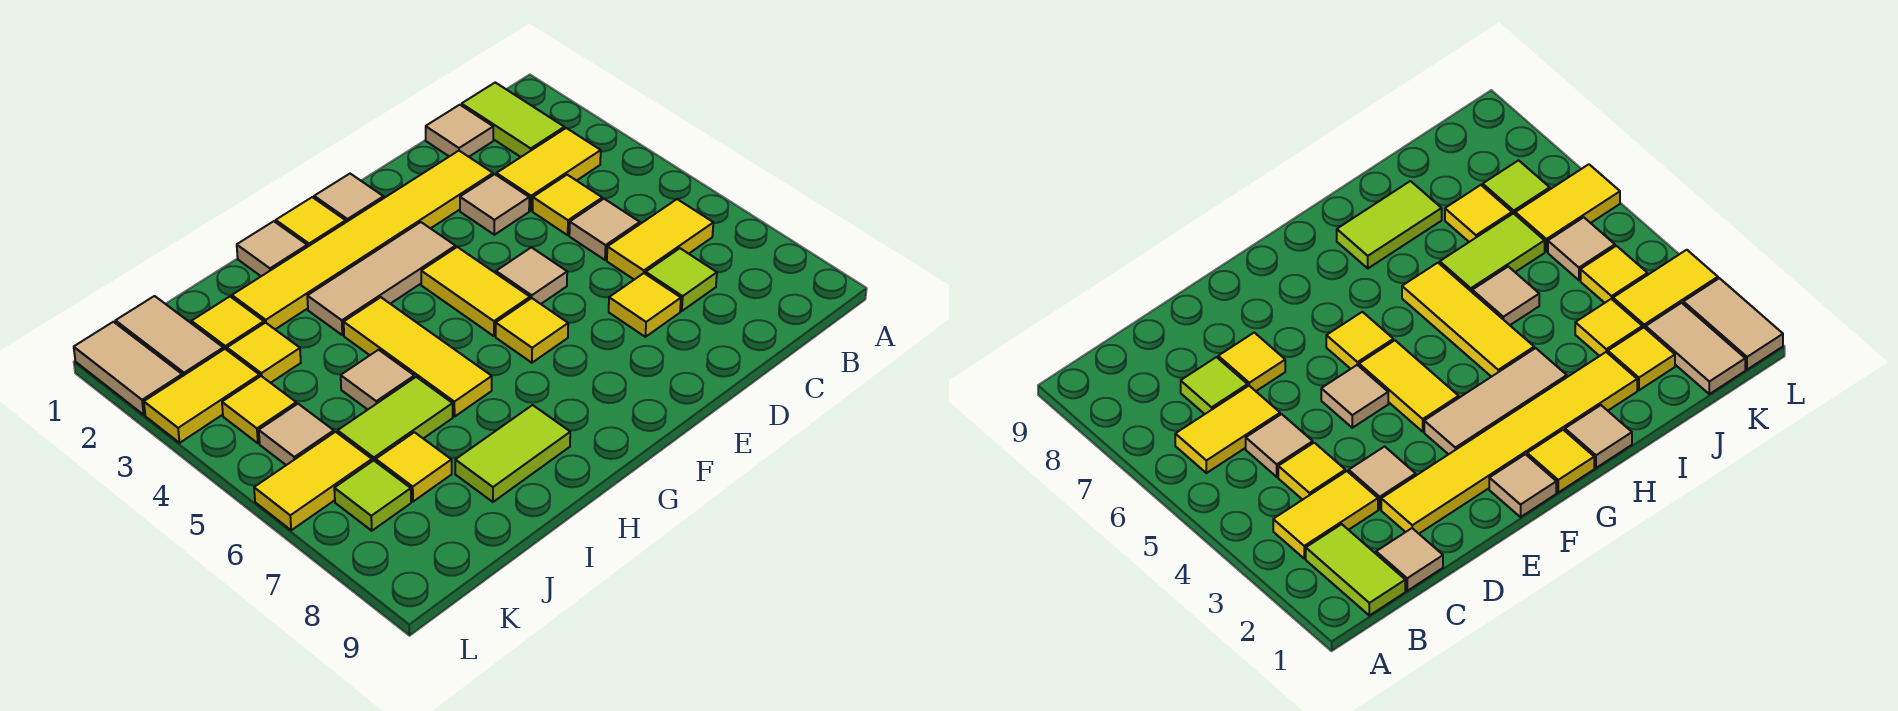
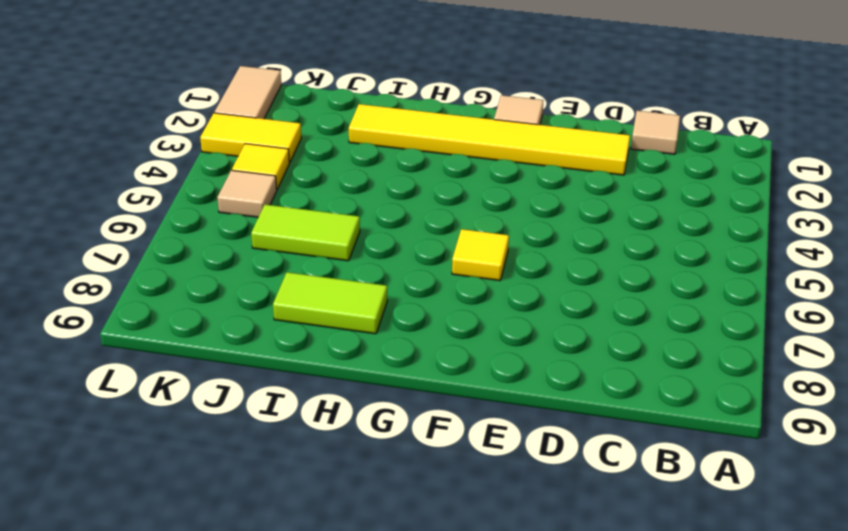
none -> lime 1x2 tile [462,83,564,157]
none -> yellow 1x2 tile [496,128,601,211]
none -> yellow 1x2 tile [607,199,713,280]
none -> yellow 1x1 tile [533,175,602,235]

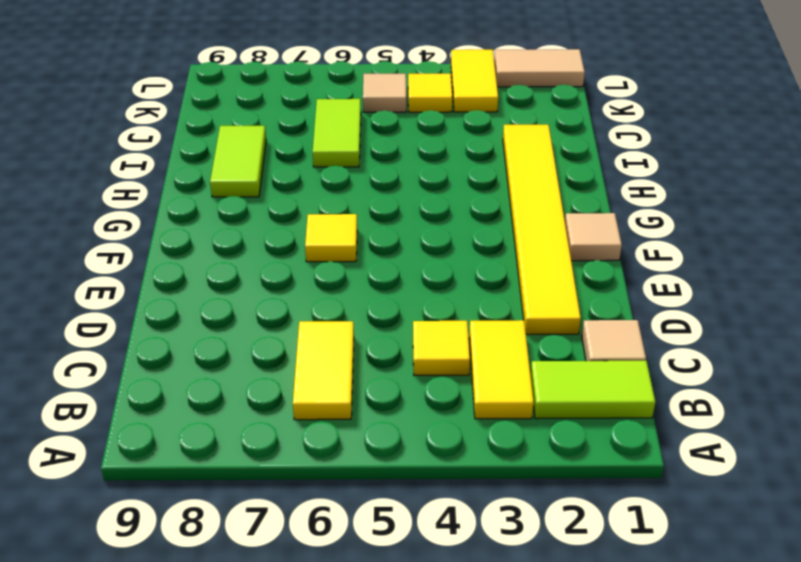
none -> tan 1x1 tile [569,199,640,260]
none -> lime 1x1 tile [646,248,717,311]
none -> tan 1x1 tile [460,174,529,235]
none -> yellow 1x1 tile [609,273,681,337]

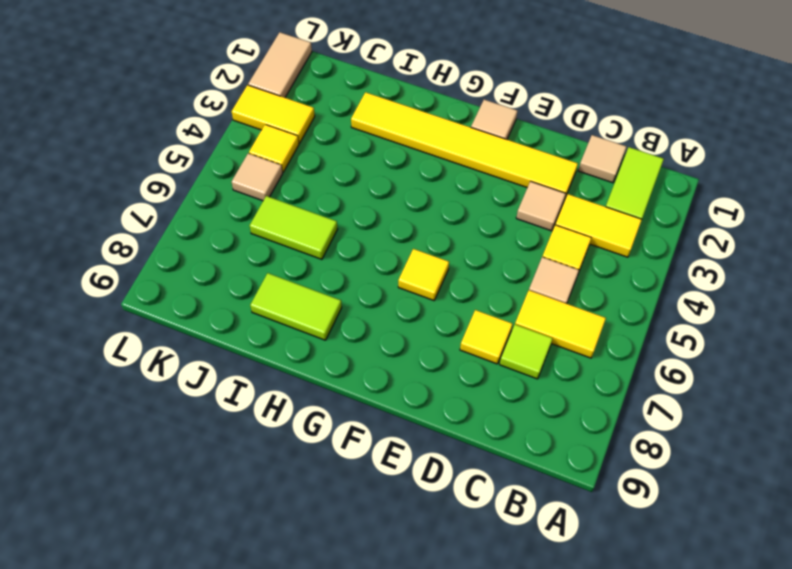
none -> tan 1x1 tile [496,247,567,304]
none -> tan 1x3 tile [307,222,456,335]
none -> yellow 1x2 tile [421,247,530,336]
none -> yellow 1x1 tile [276,197,346,247]

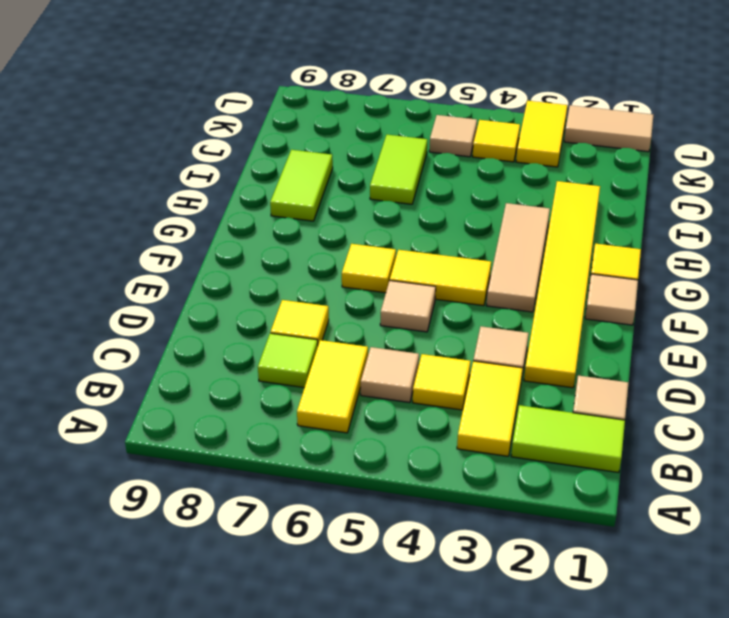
none -> tan 1x1 tile [237,221,307,276]
none -> yellow 1x3 tile [344,297,492,417]
none -> tan 1x1 tile [341,350,414,410]
none -> yellow 1x1 tile [192,297,264,350]

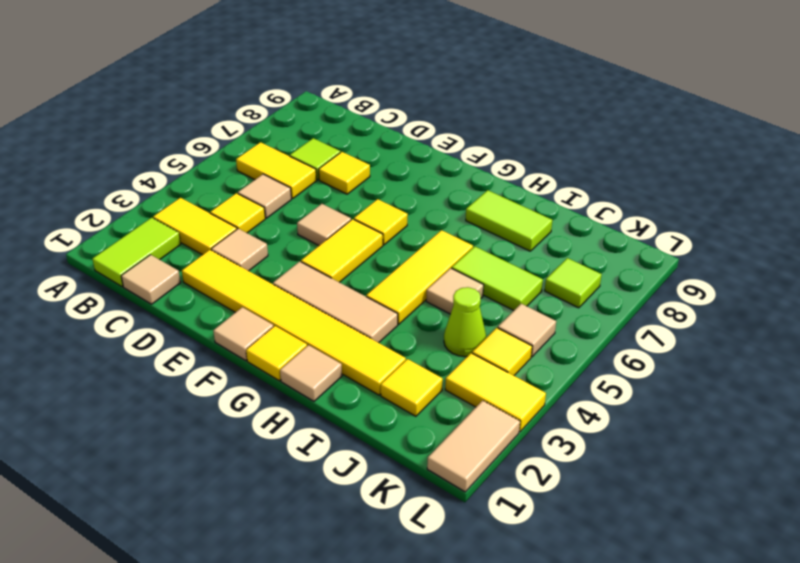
lime 1x1 cone [444,287,486,357] -> none
none -> yellow 1x1 tile [227,323,301,383]
none -> yellow 1x1 tile [376,432,452,502]
none -> tan 1x2 tile [116,296,223,376]
none -> yellow 1x2 tile [254,432,372,530]

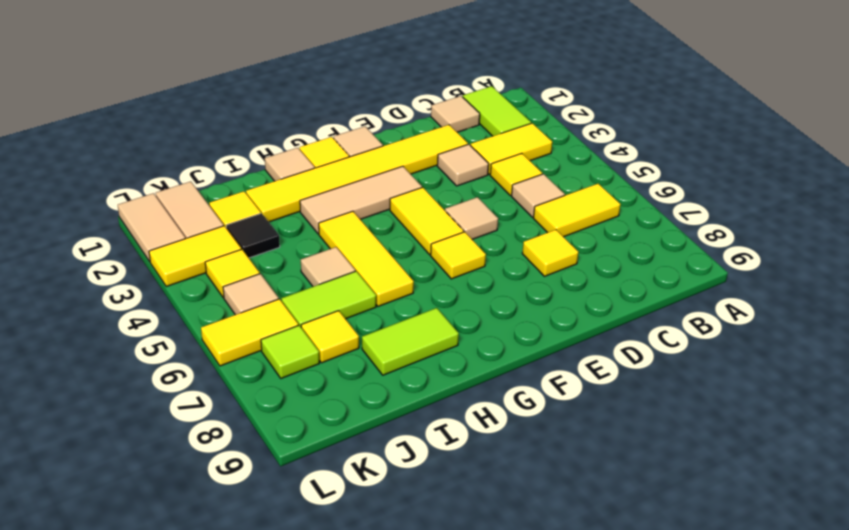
black 1x1 tile [226,213,280,258] -> yellow 1x1 tile [227,323,301,383]
none -> lime 1x1 tile [646,248,717,311]

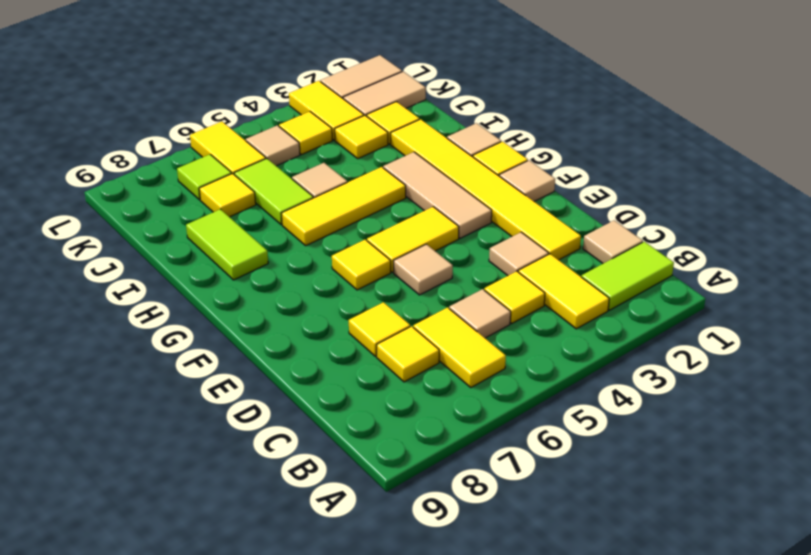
yellow 1x1 tile [377,326,439,382] -> lime 1x1 tile [646,248,717,311]

